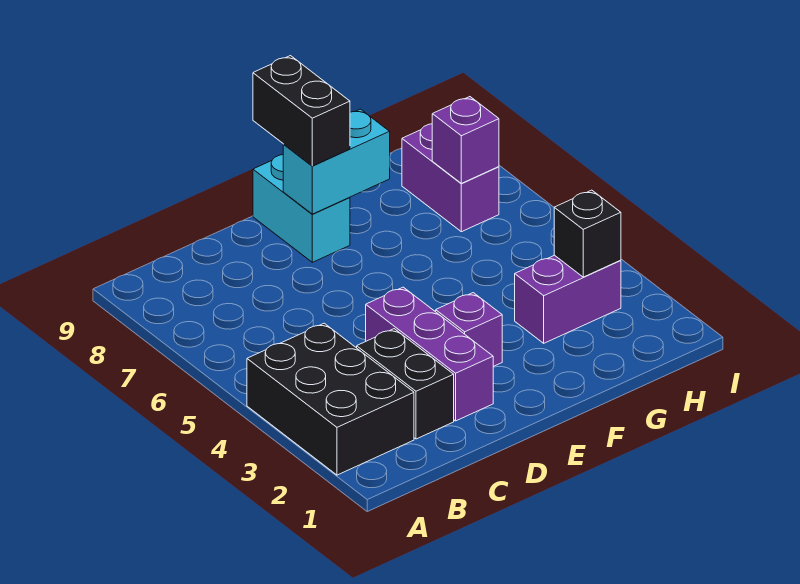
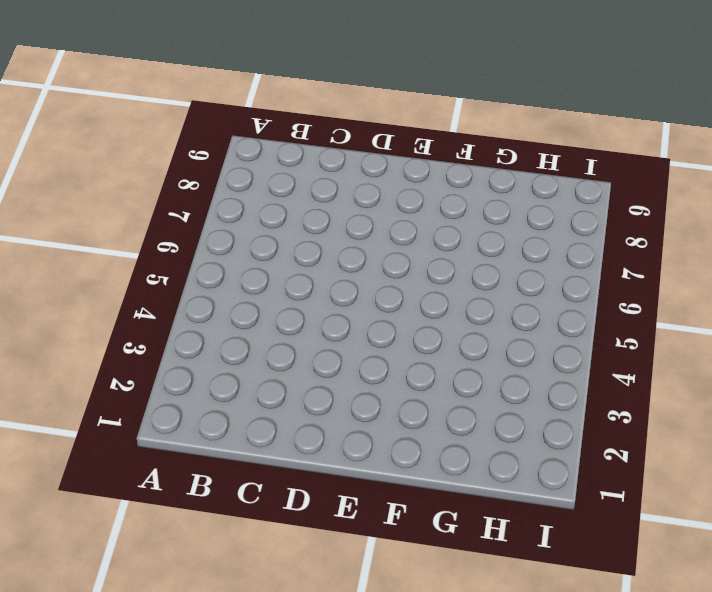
none -> black 2x3 brick [247,323,414,475]
none -> black 1x2 brick [357,329,454,439]

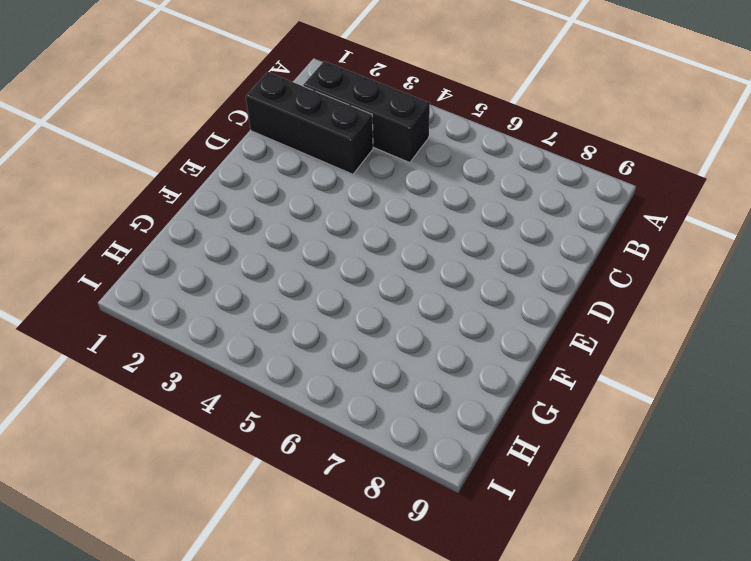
black 1x3 brick [303,61,430,163] -> black 2x3 brick [247,323,414,475]
black 1x3 brick [246,72,373,174] -> black 1x2 brick [357,329,454,439]
none -> purple 1x3 brick [366,287,493,421]
none -> purple 1x1 brick [436,293,502,367]

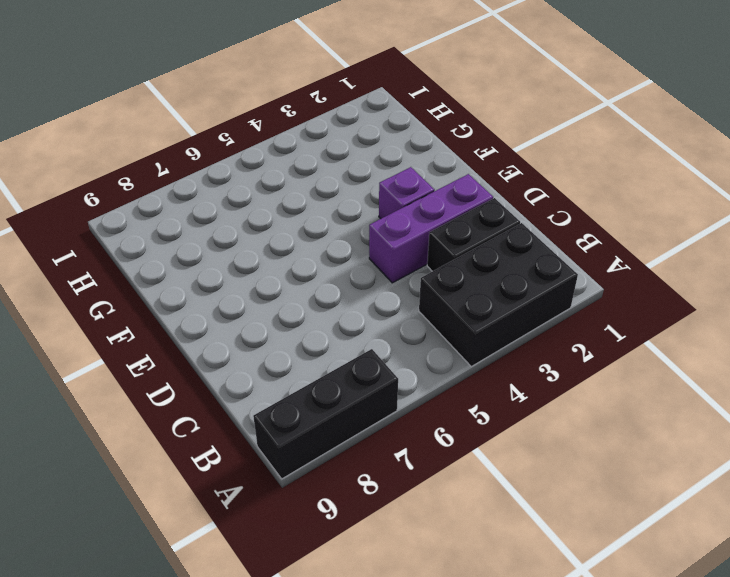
black 1x3 brick [253,349,398,479] -> none
none -> cyan 1x2 brick [253,155,350,262]
none -> purple 1x2 brick [515,255,621,343]

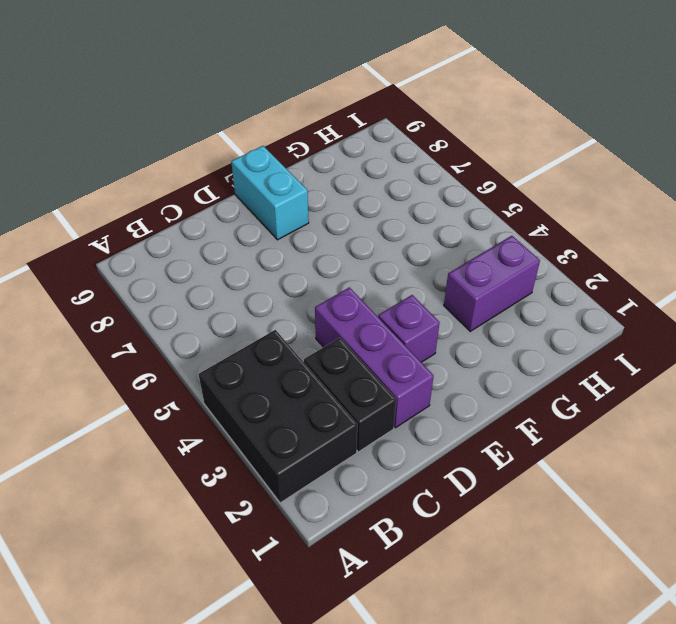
none -> purple 1x2 brick [402,124,499,232]
none -> cyan 1x2 brick [283,109,390,214]

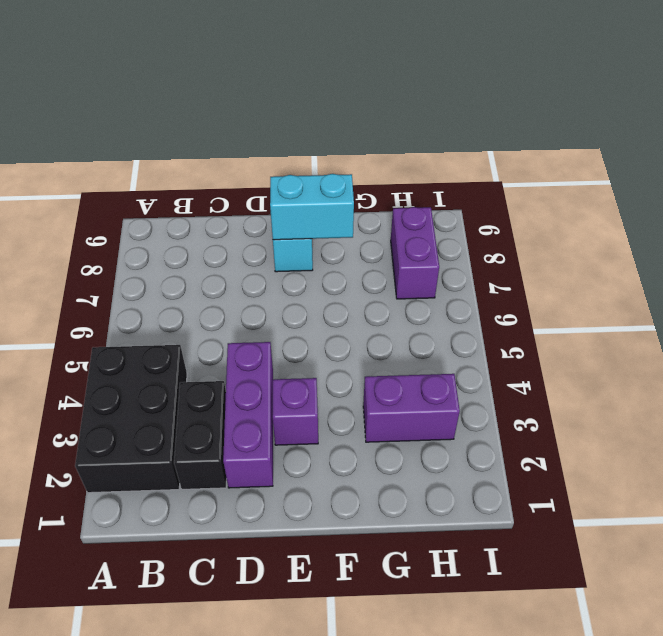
none -> black 1x1 brick [554,190,621,277]
none -> purple 1x1 brick [432,97,499,183]

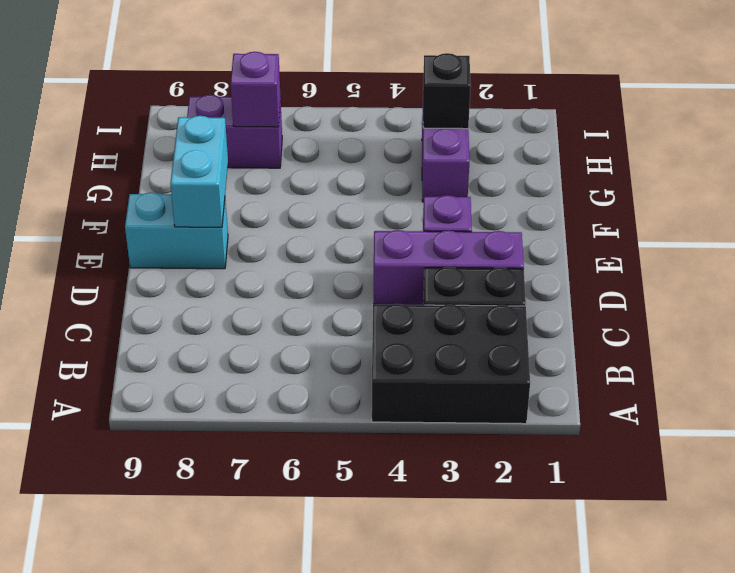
none -> black 1x2 brick [253,56,350,166]

